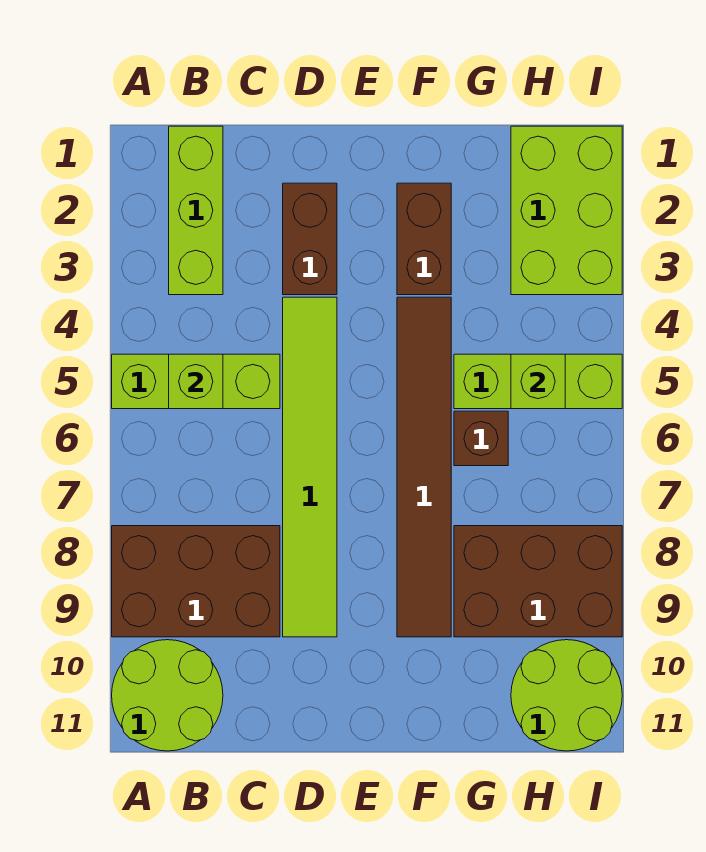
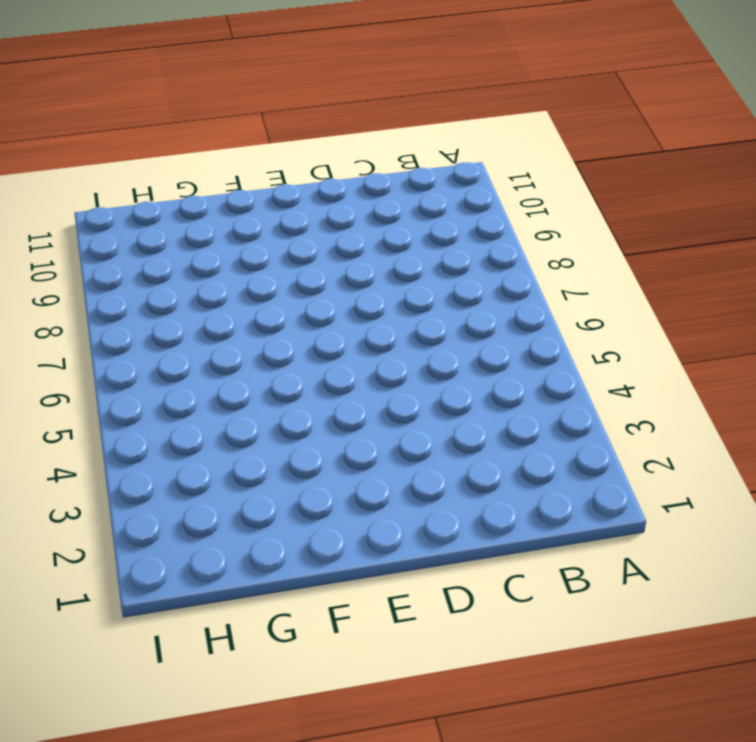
none -> lime 1x3 brick [112,354,280,409]
none -> brown 2x3 brick [112,526,280,637]
none -> lime 2x2 round brick [112,640,223,751]

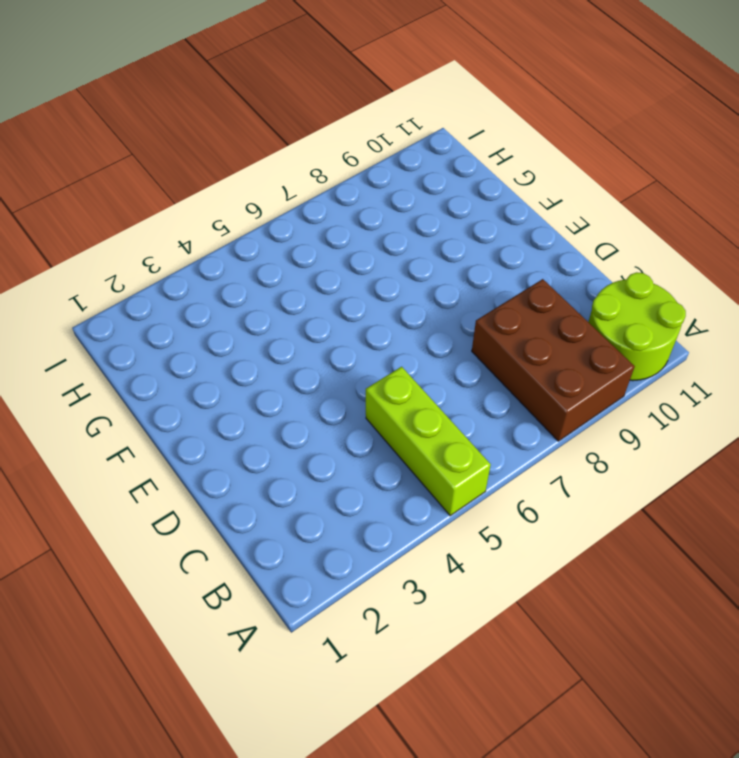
none -> lime 1x3 brick [169,126,223,295]
none -> brown 1x2 brick [283,183,337,295]
none -> lime 1x6 tile [283,297,337,637]

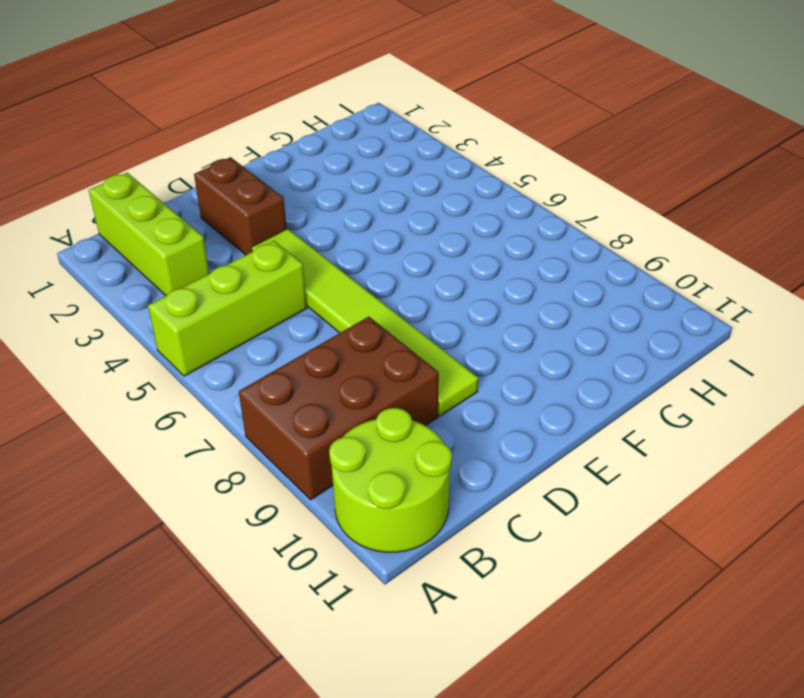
none -> brown 1x2 brick [397,183,451,295]
none -> brown 1x6 tile [397,297,451,637]
none -> lime 1x3 brick [454,354,622,409]

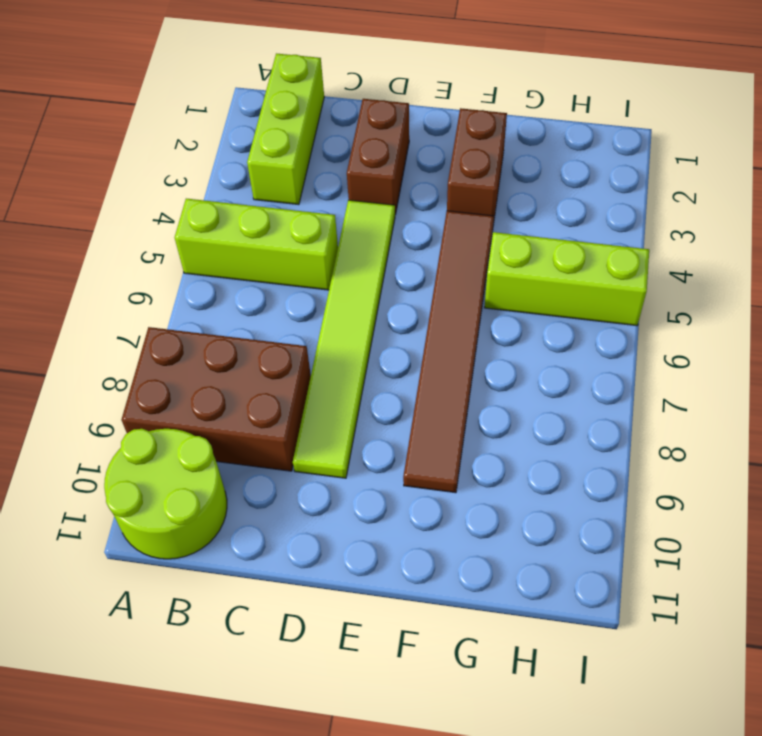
none -> brown 1x1 brick [454,411,508,466]
none -> brown 2x3 brick [454,526,622,637]
none -> lime 2x3 brick [511,126,622,295]

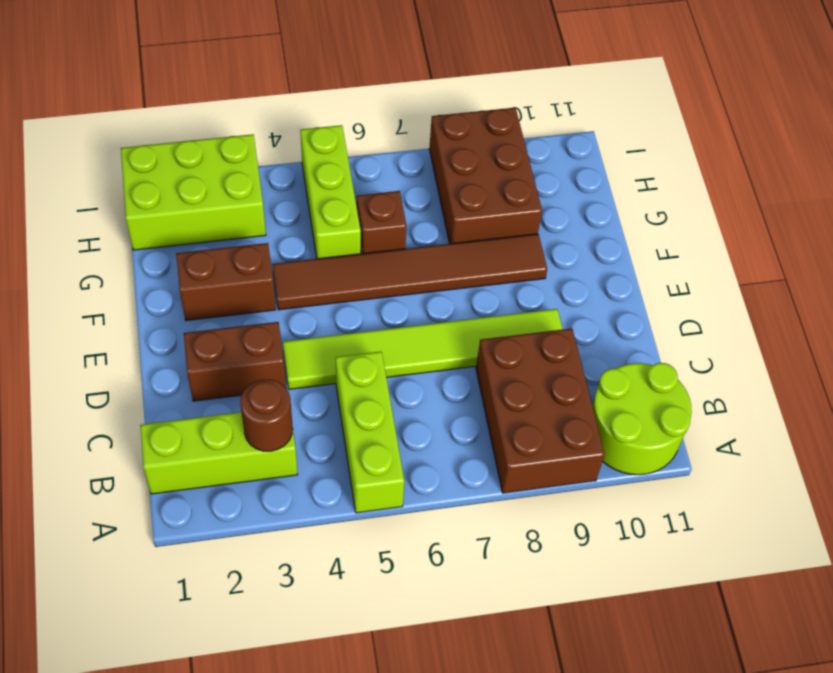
brown 1x1 round brick [240,379,293,451] -> none
none -> lime 2x2 round brick [511,640,622,751]
none -> lime 1x1 brick [169,354,223,409]
none -> lime 1x1 brick [511,354,565,409]

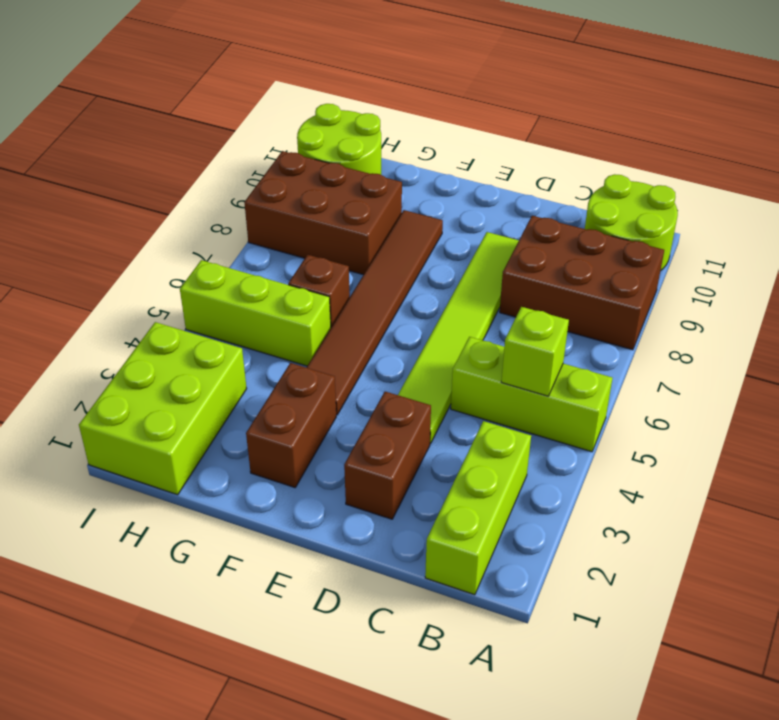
none -> lime 1x1 brick [511,354,565,409]

